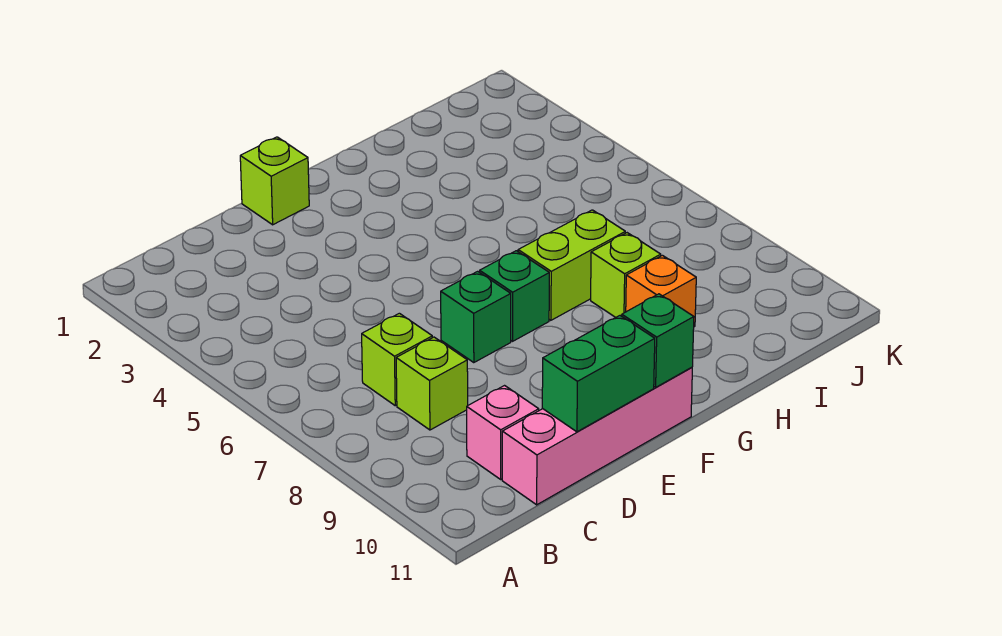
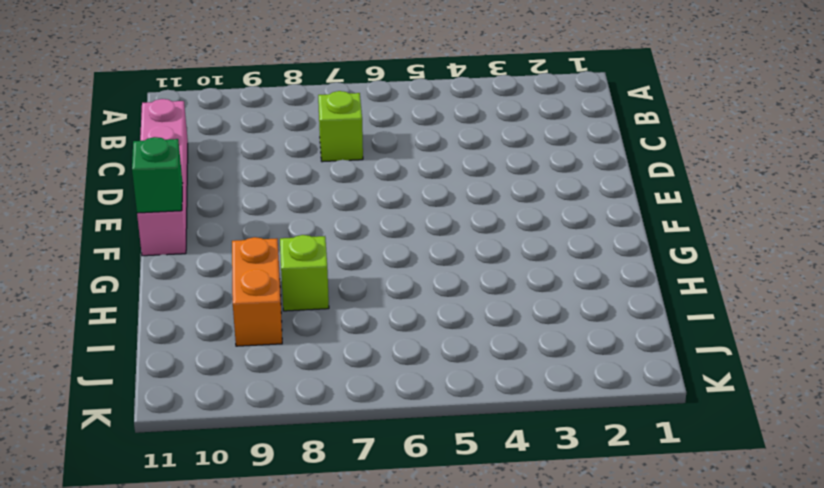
orange 1x2 brick [232,237,282,346] -> orange 1x1 brick [626,255,696,327]
none -> lime 1x1 brick [396,337,468,430]
none -> pink 1x1 brick [467,386,539,479]
none -> lime 1x1 brick [240,137,309,225]

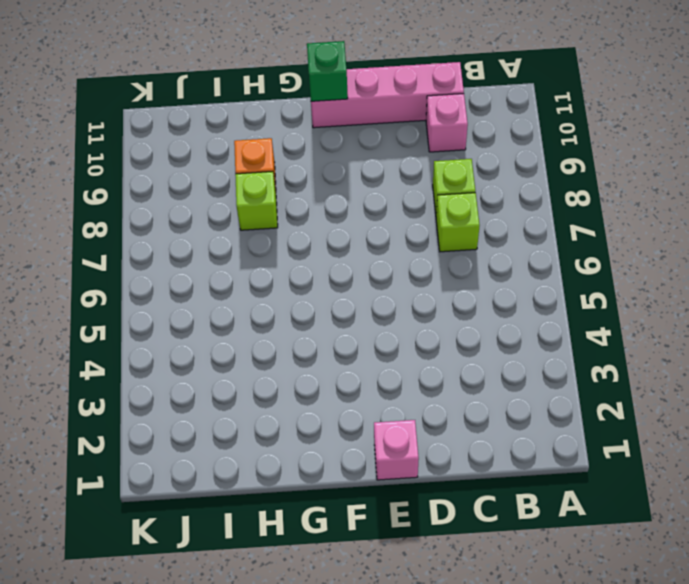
pink 1x1 brick [374,420,419,480] -> lime 1x1 brick [240,137,309,225]
none -> green 1x1 brick [441,271,511,363]
none -> green 1x1 brick [480,251,549,341]
none -> lime 1x2 brick [518,210,625,320]

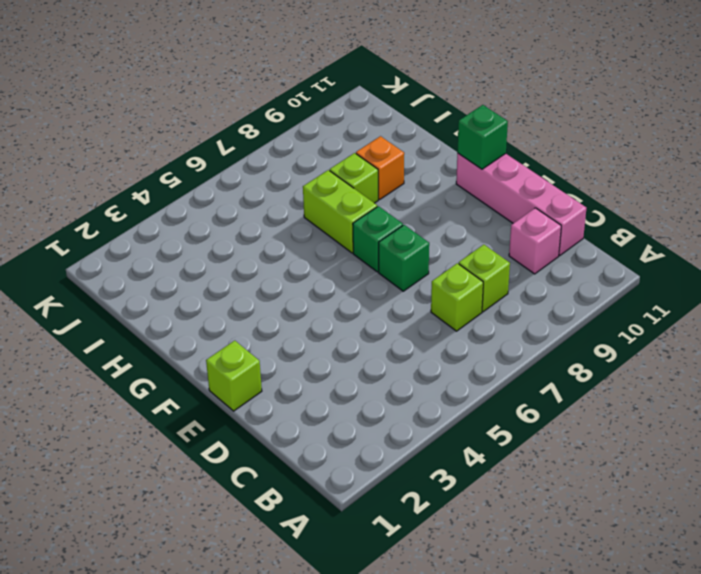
none -> green 1x2 brick [542,316,655,432]

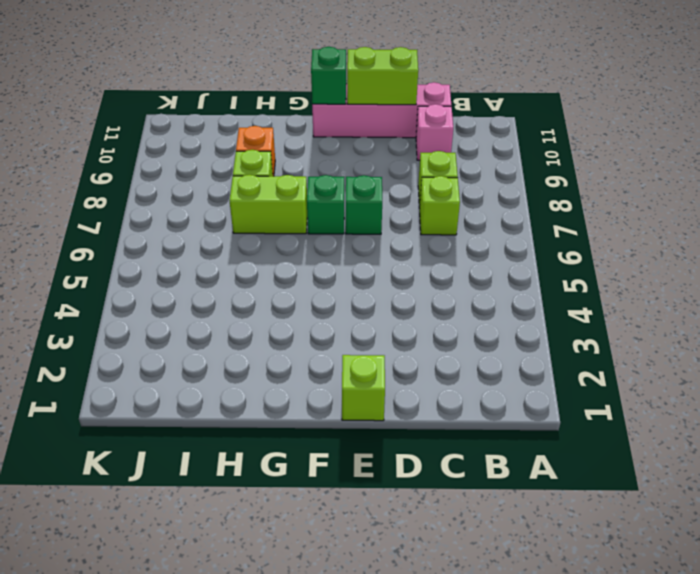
lime 1x2 brick [347,47,418,105] -> green 1x2 brick [542,316,655,432]

